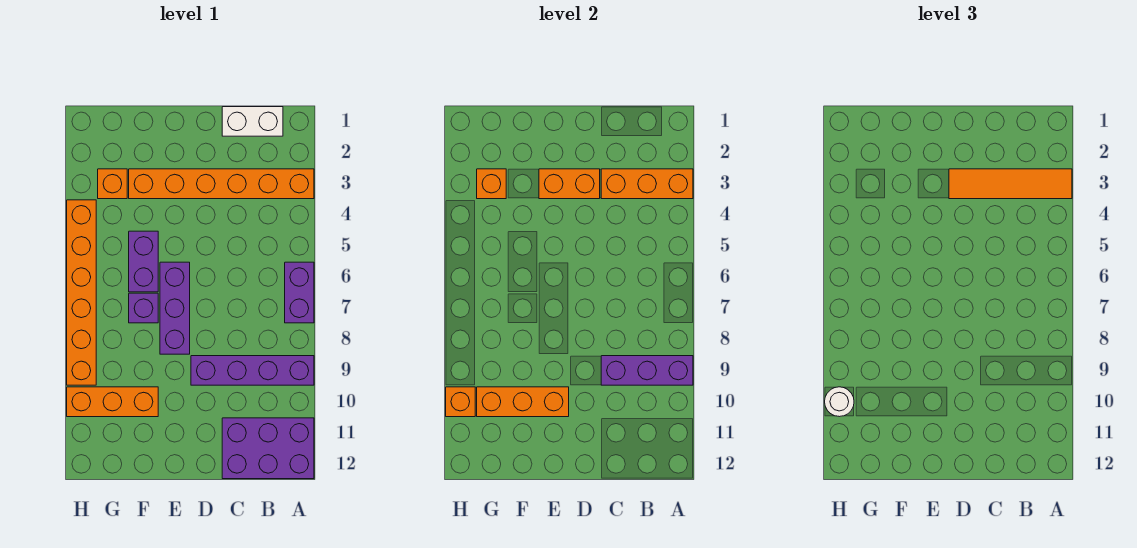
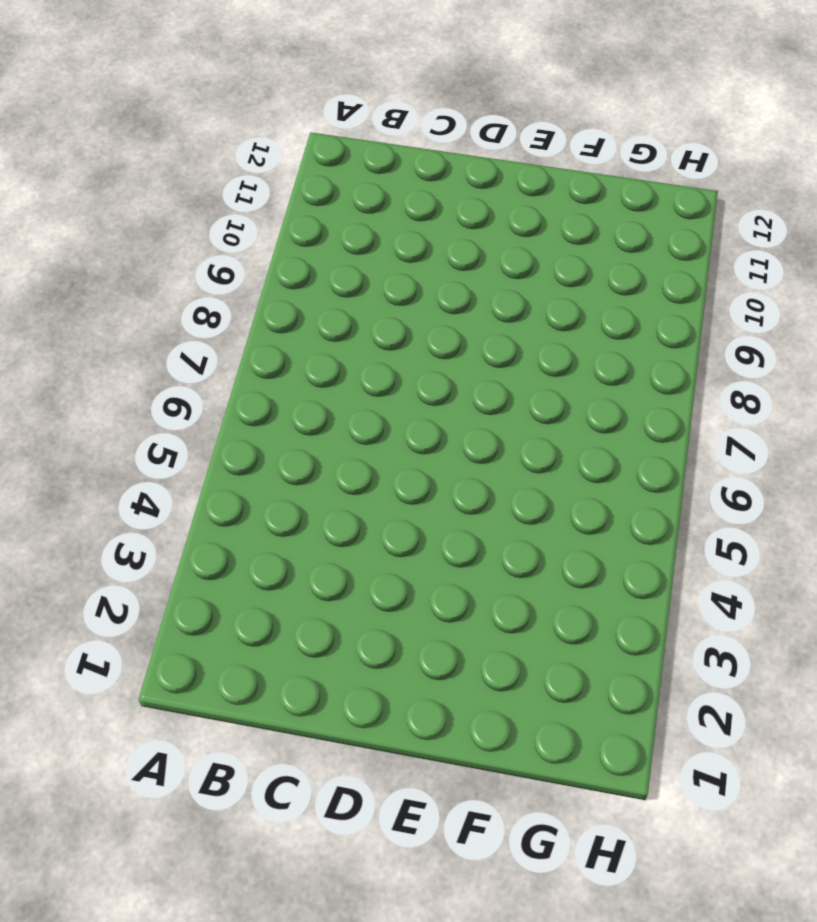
none -> orange 1x6 brick [129,169,314,199]
none -> purple 1x2 brick [285,262,314,323]
none -> purple 1x4 brick [191,356,314,385]

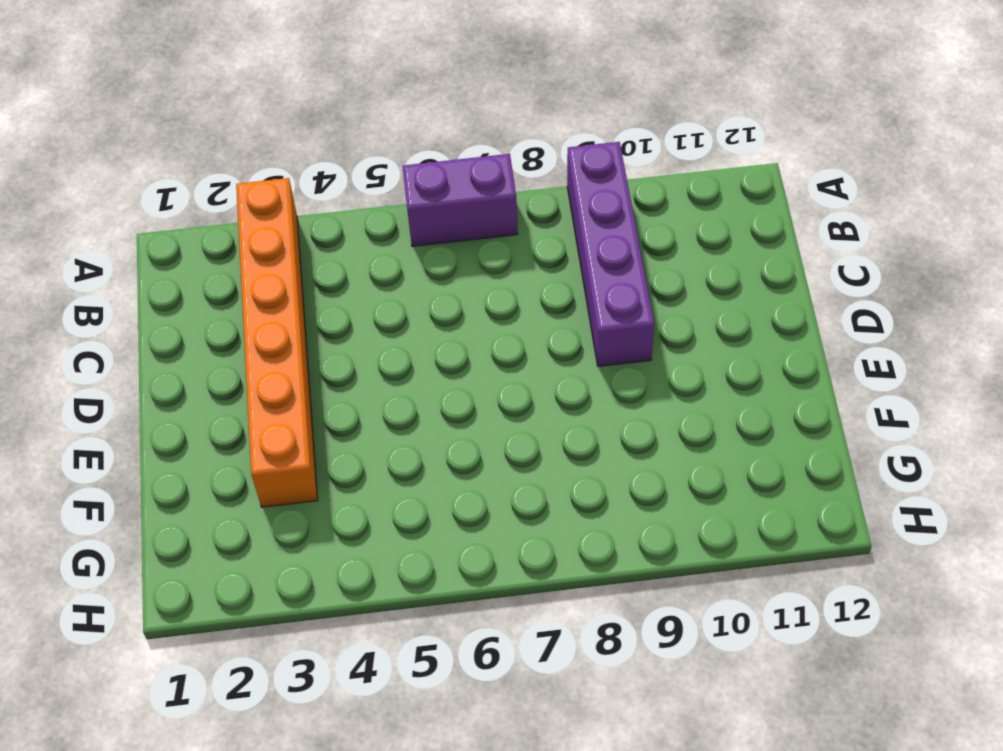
none -> purple 2x3 brick [222,418,314,479]
none -> white 1x2 brick [222,107,283,136]
none -> purple 1x3 brick [160,262,190,354]

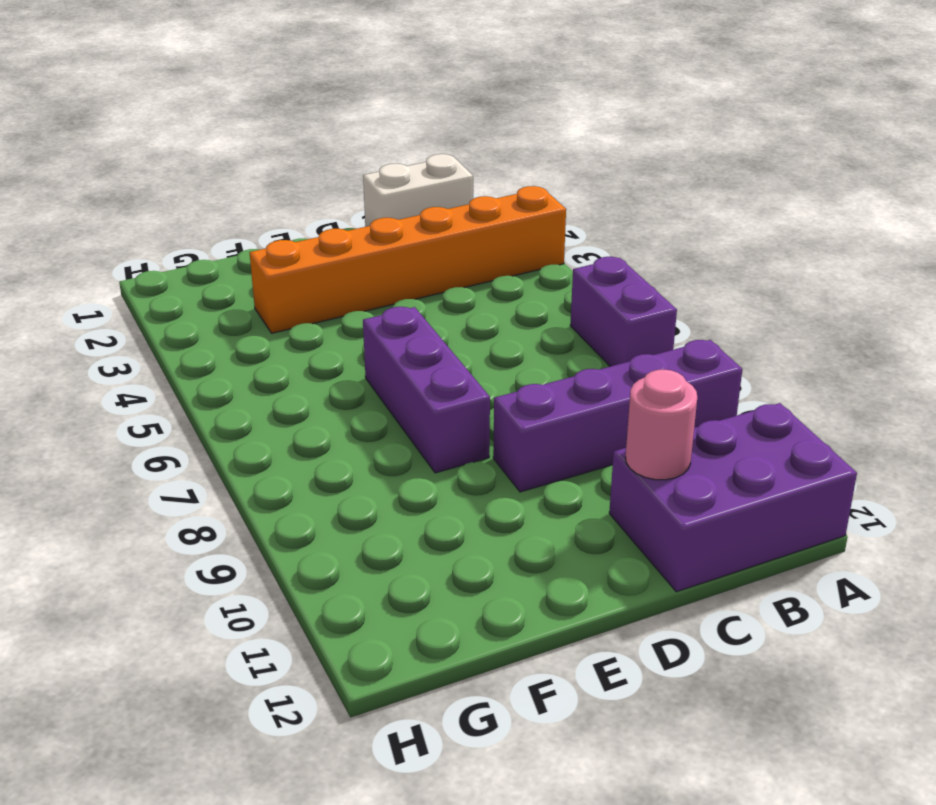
pink 1x1 round brick [626,370,697,480] -> none
none -> purple 1x2 brick [129,231,158,292]
none -> purple 1x1 brick [129,293,158,323]
none -> orange 1x3 brick [67,387,158,417]

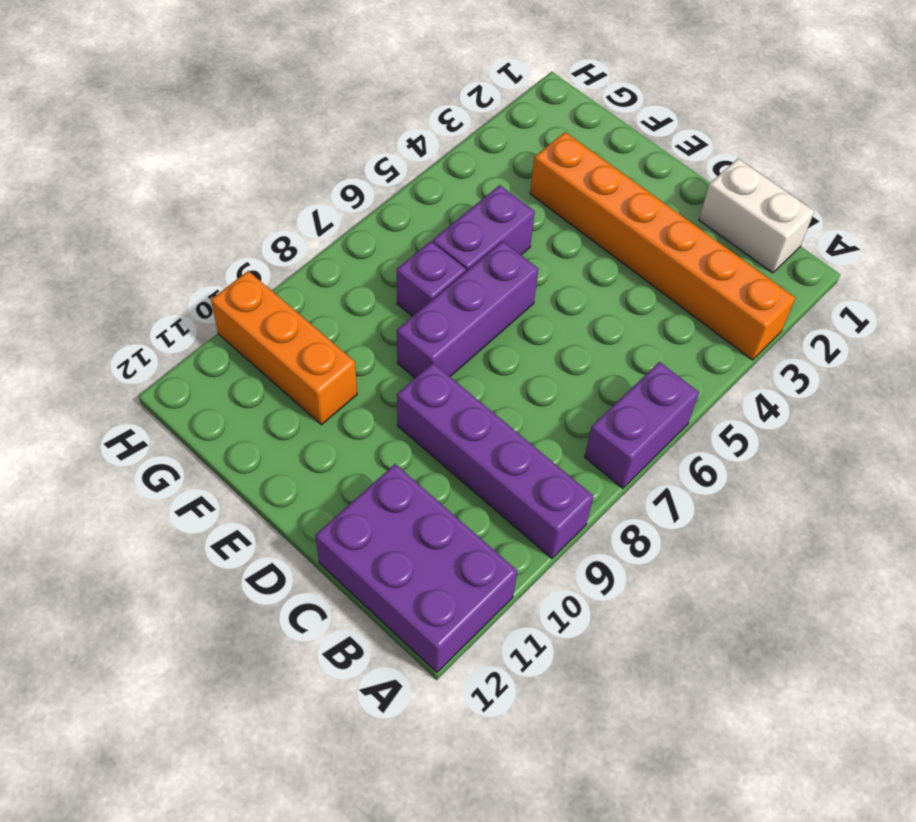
none -> orange 1x1 brick [98,169,127,199]
none -> orange 1x6 brick [67,200,96,385]
none -> orange 1x3 brick [601,169,693,199]

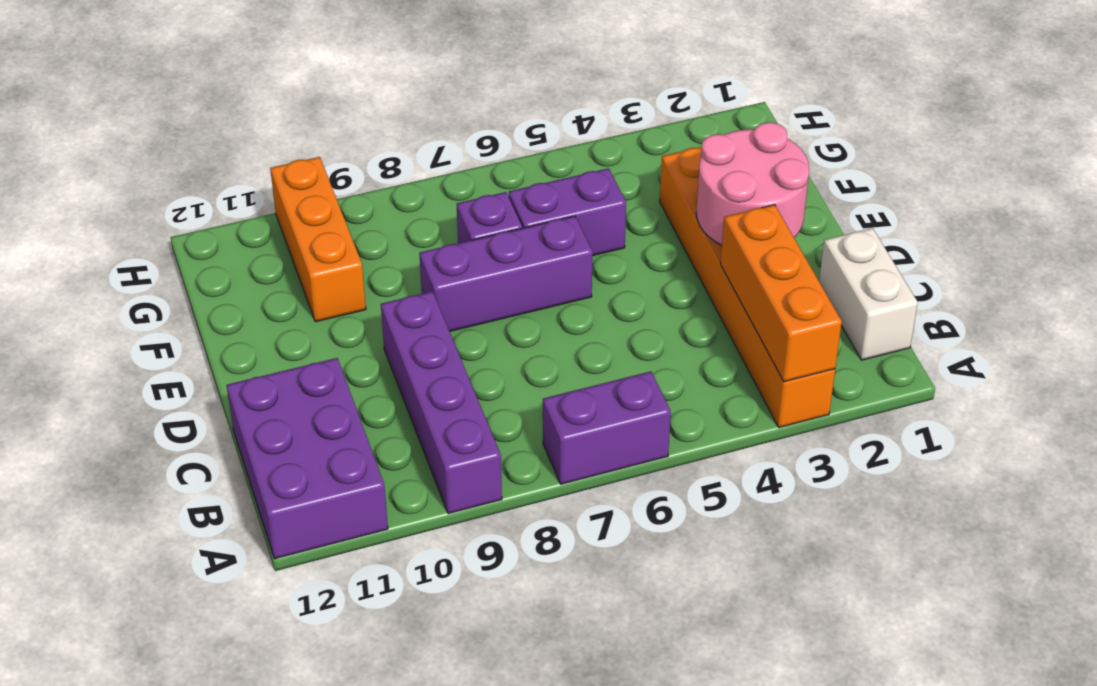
pink 2x2 round brick [696,122,809,245] -> orange 1x2 brick [539,169,600,199]
none -> orange 1x1 brick [98,169,127,199]
none -> orange 1x6 brick [67,200,96,385]
none -> purple 1x3 brick [601,356,693,385]

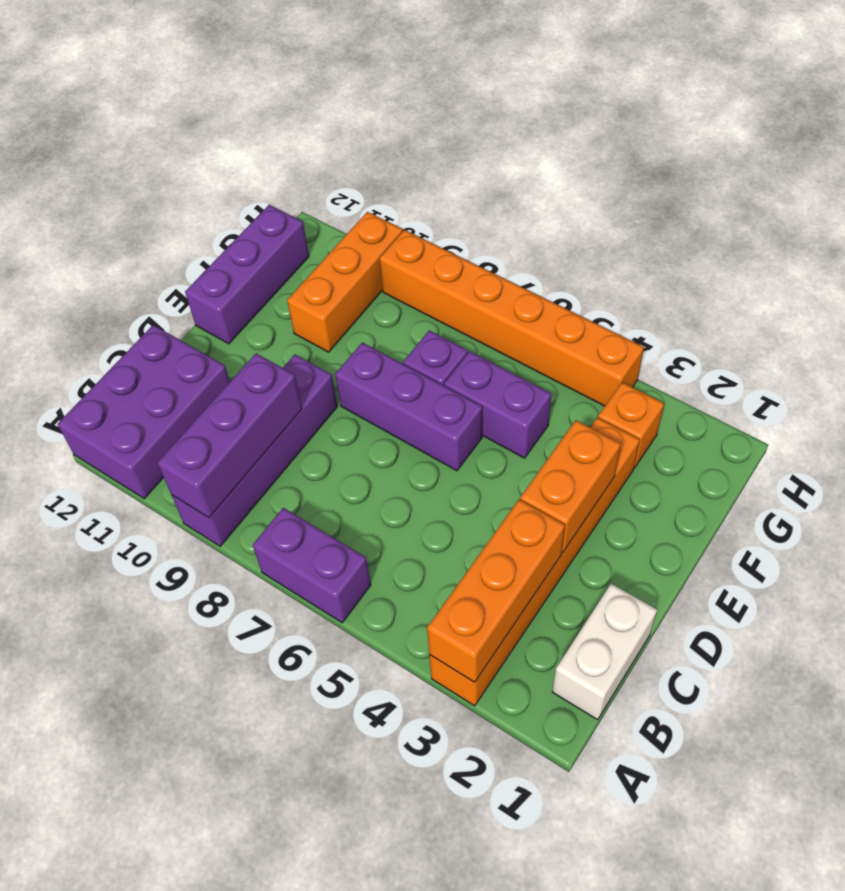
purple 1x3 brick [185,205,309,344] -> none
none -> orange 1x3 brick [477,387,569,417]
none -> orange 1x1 brick [477,169,506,199]
none -> orange 1x1 brick [446,387,475,417]

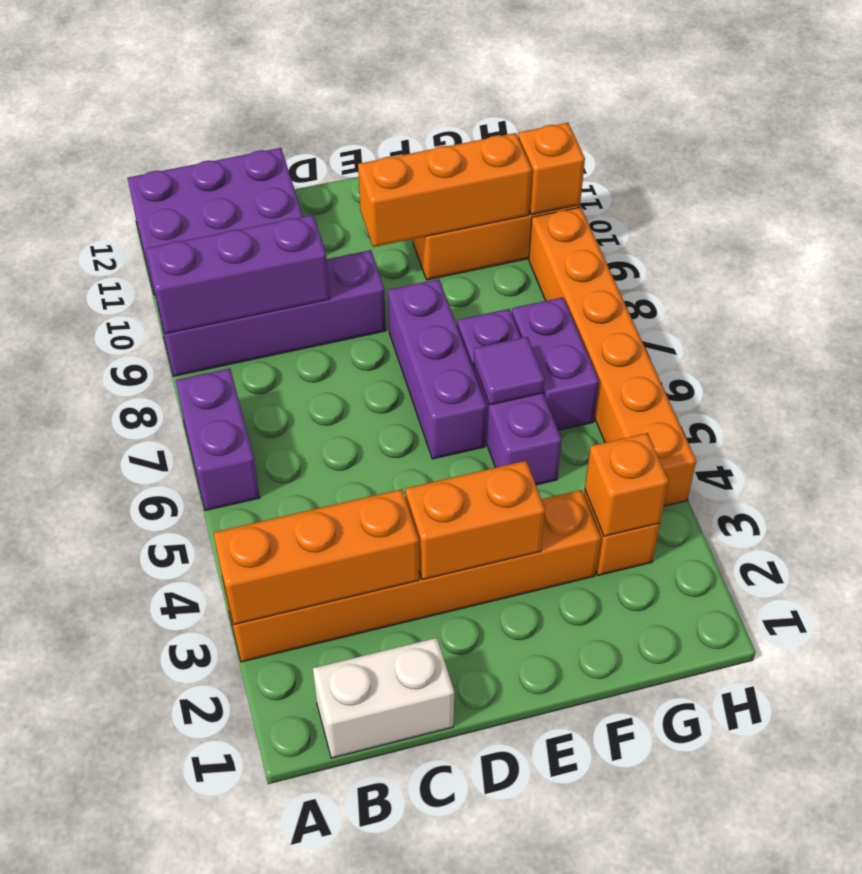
purple 1x1 tile [474,337,545,405] -> none
purple 1x2 brick [512,297,599,430] -> none
none -> orange 1x4 tile [949,169,1072,199]
none -> white 1x1 round brick [825,387,854,417]

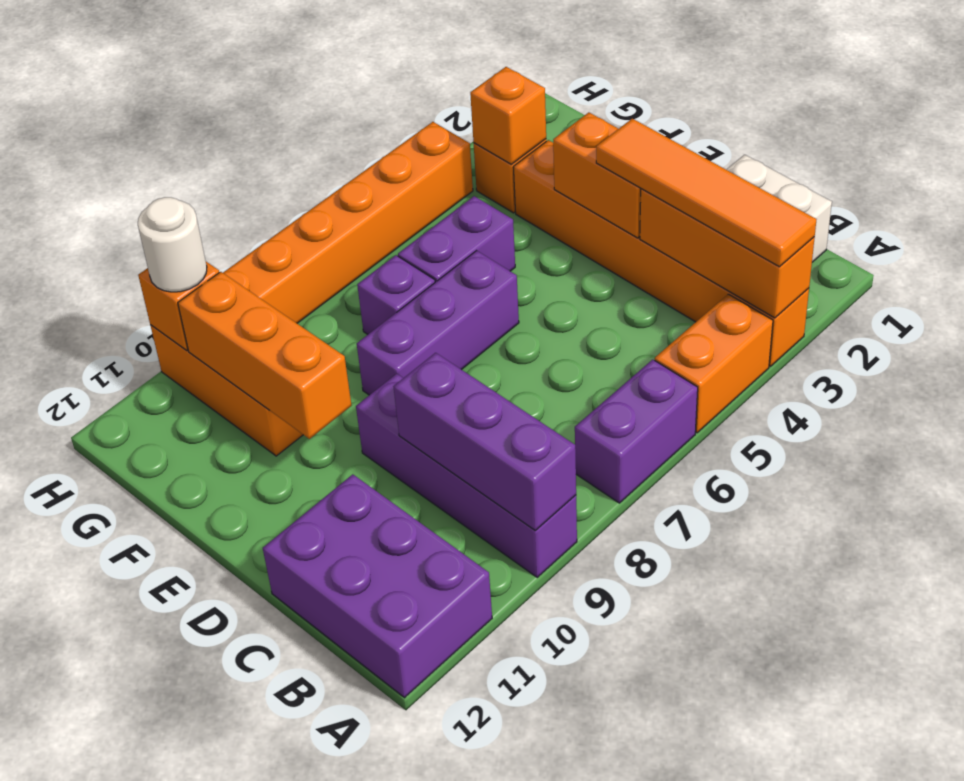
orange 1x2 brick [655,294,773,433] -> none

